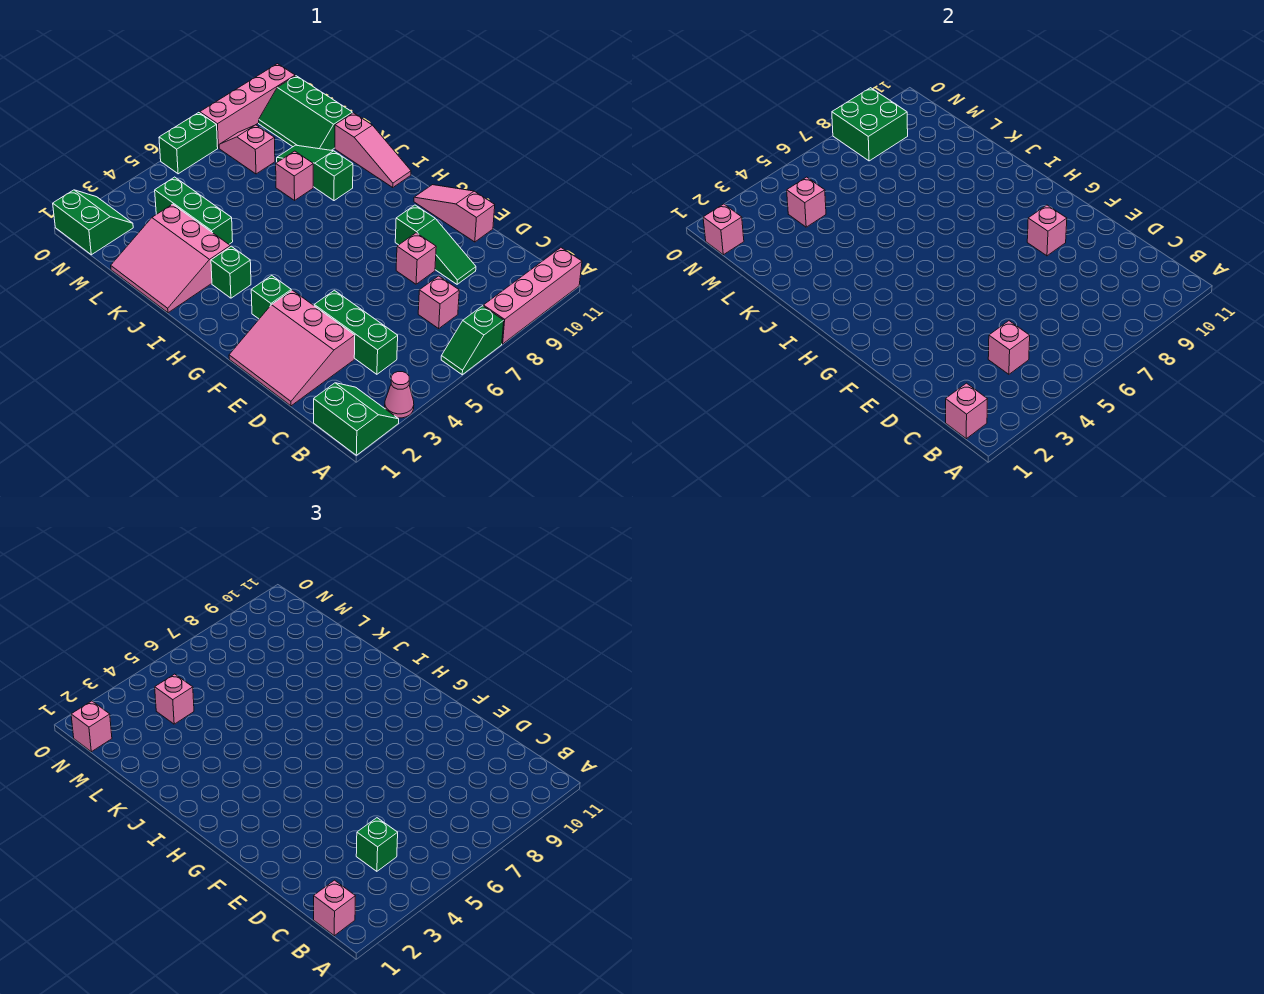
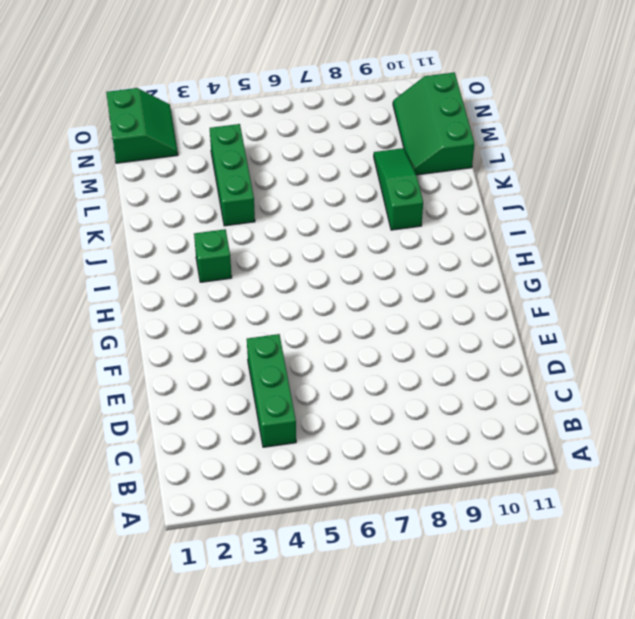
none -> green 2x2 slope [314,383,399,455]
none -> pink 1x1 cone [385,372,414,418]
none -> green 1x2 slope [441,306,504,375]
none -> pink 1x4 brick [483,248,582,344]

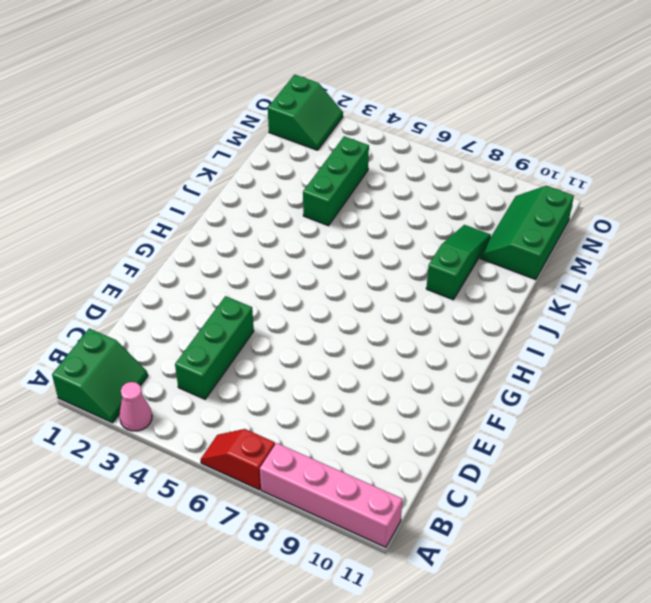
red 1x2 slope [201,429,275,490] -> green 1x2 slope [441,306,504,375]
none -> pink 1x1 brick [418,276,459,328]
none -> pink 3x3 slope [229,290,355,406]
none -> green 1x3 slope [395,205,476,284]
none -> pink 1x1 brick [396,233,436,284]

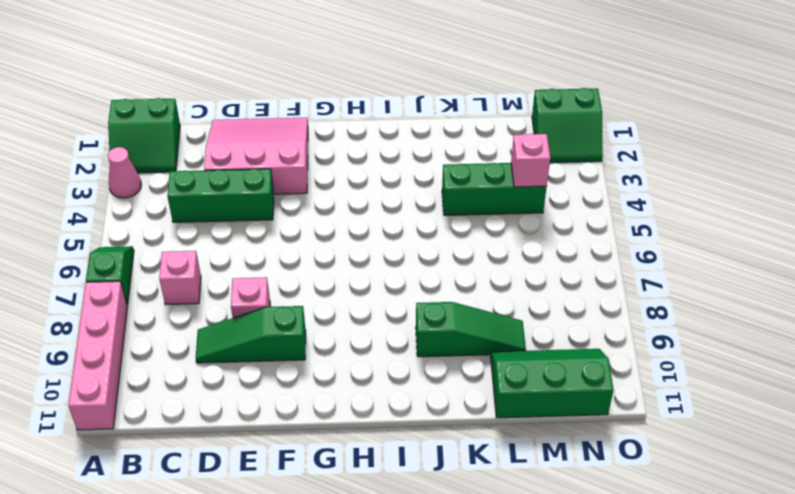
none -> pink 1x3 slope [414,185,495,242]
none -> green 1x1 brick [251,275,291,319]
none -> green 1x1 brick [211,246,251,298]
none -> pink 1x3 slope [335,113,411,187]

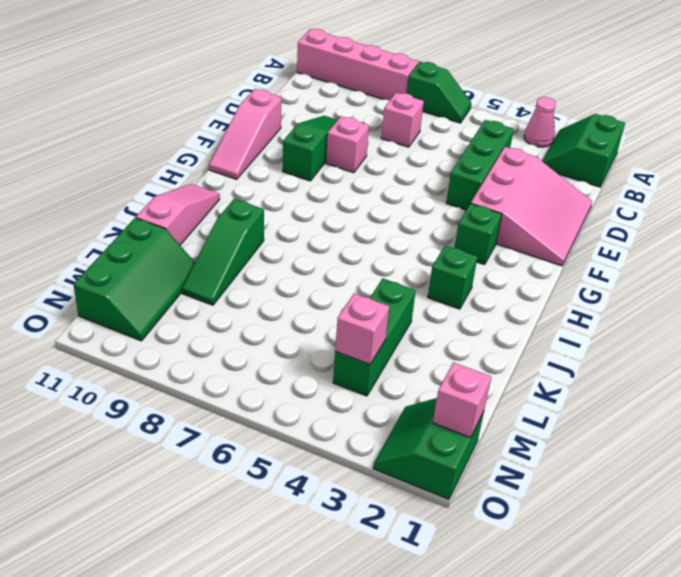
none -> pink 3x3 slope [111,204,231,313]
none -> pink 1x1 brick [276,151,313,200]
none -> pink 1x2 slope [219,125,275,174]
none -> green 1x2 brick [159,113,218,174]

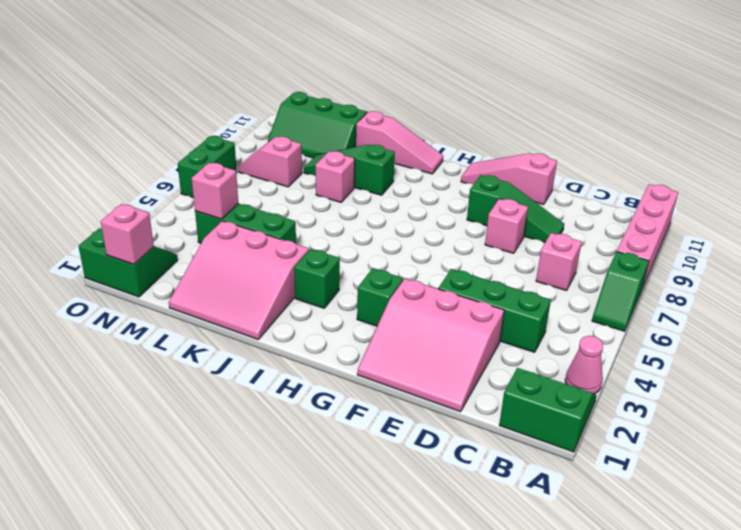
none -> pink 1x4 brick [200,64,295,148]
none -> pink 1x1 brick [946,383,987,439]
none -> pink 1x1 brick [988,321,1030,374]
none -> pink 1x1 brick [1027,205,1067,256]

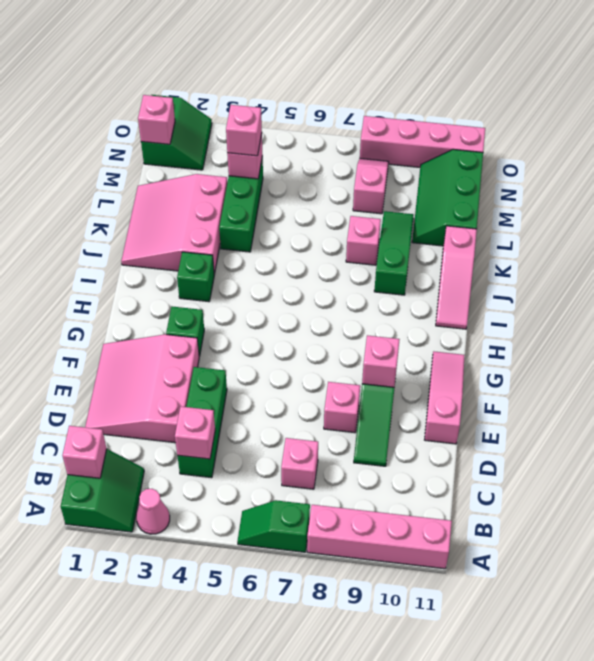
none -> green 1x2 brick [159,113,218,174]
none -> green 2x2 brick [832,88,908,161]
none -> pink 1x1 brick [314,880,355,936]
none -> green 1x1 brick [356,818,398,871]

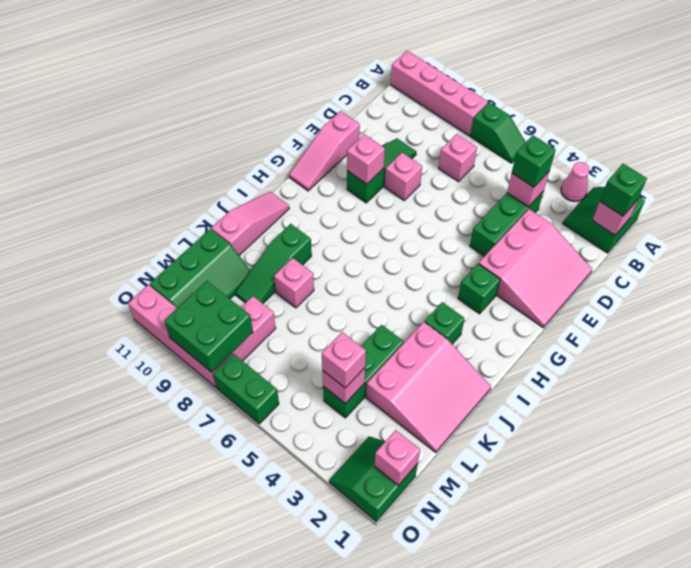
green 1x1 brick [600,164,647,216] -> pink 1x1 brick [314,880,355,936]
none -> pink 1x1 brick [71,701,112,752]

